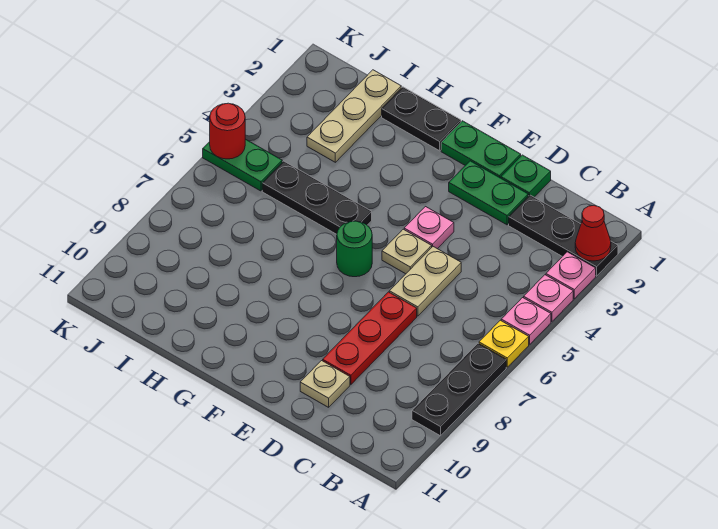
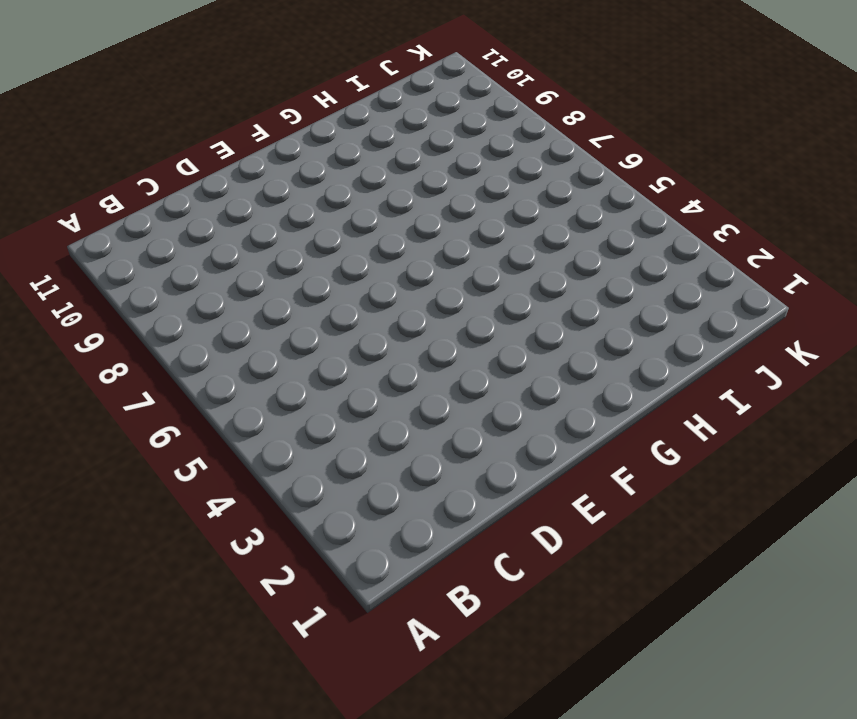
none -> black 1x3 plate [509,195,618,276]
none -> pink 1x1 plate [546,252,596,299]
none -> pink 1x1 plate [524,275,573,321]

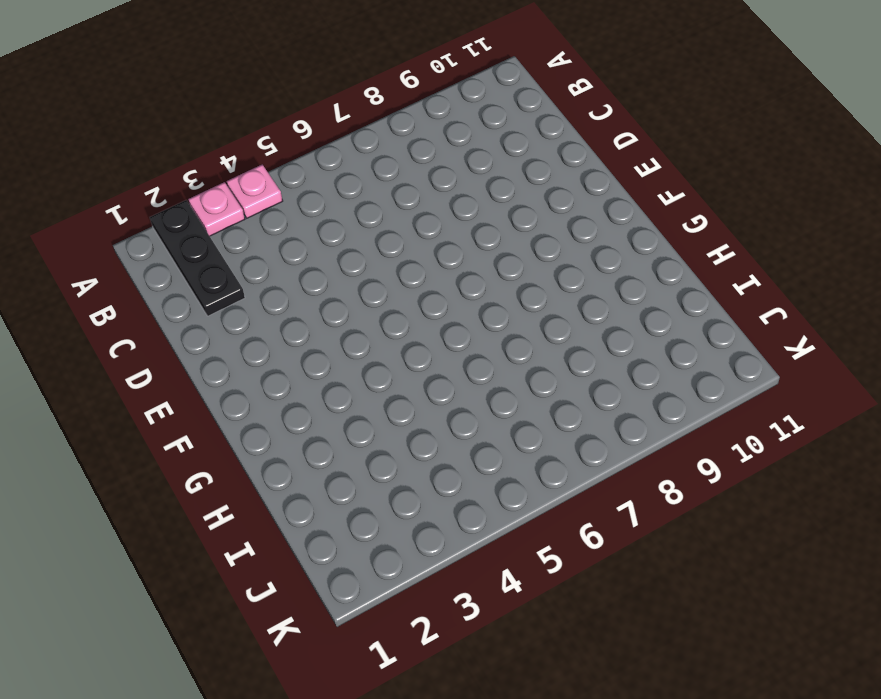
none -> pink 1x1 plate [501,298,551,344]
none -> yellow 1x1 plate [479,320,529,367]
none -> black 1x3 plate [412,343,506,436]

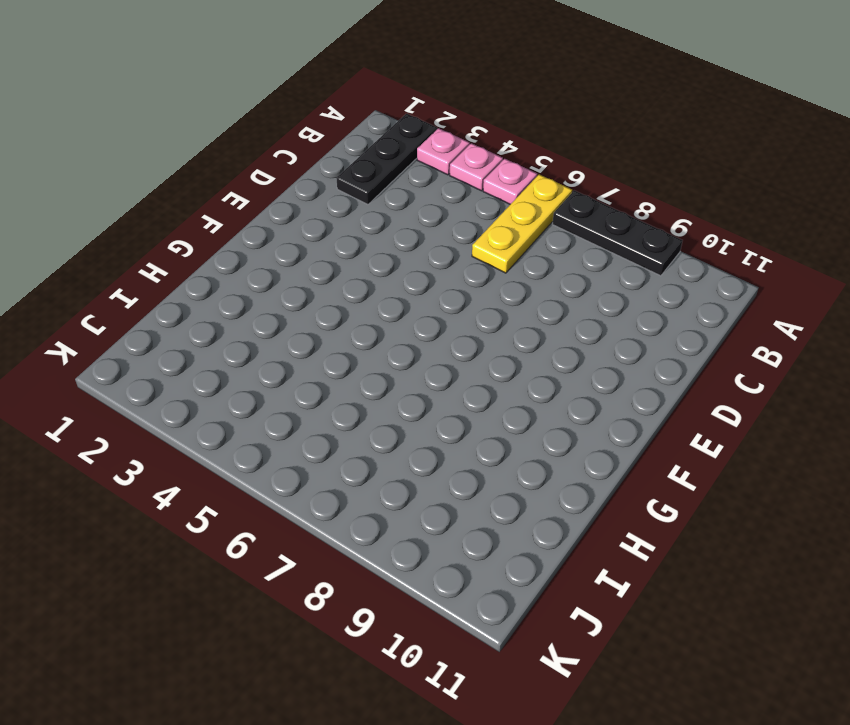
yellow 1x3 plate [472,174,572,273] -> yellow 1x1 plate [479,320,529,367]
none -> green 1x1 plate [501,155,551,197]
none -> green 1x2 plate [449,161,528,225]
none -> tan 1x2 plate [389,247,461,316]

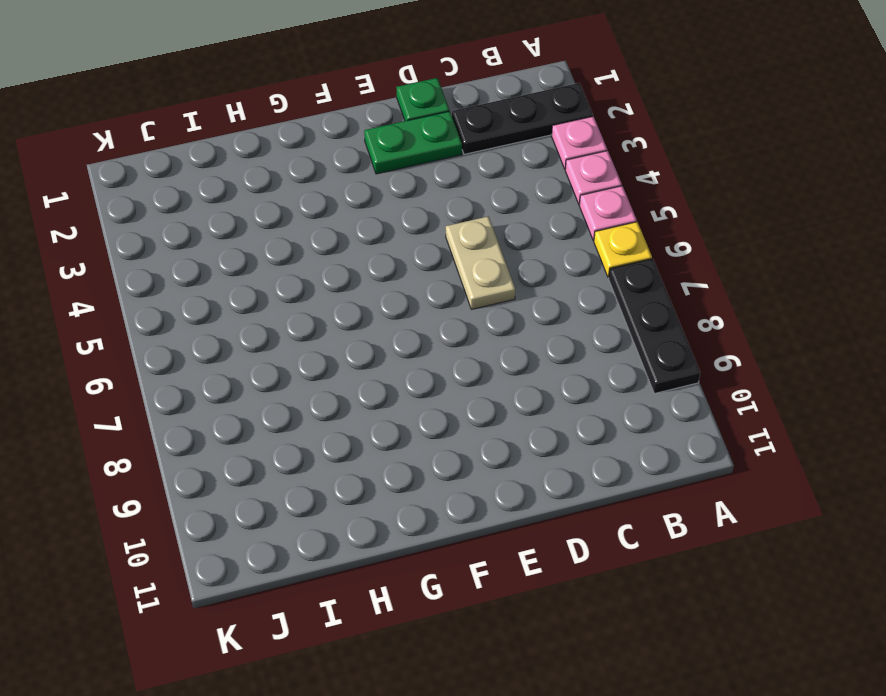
none -> red 1x3 plate [323,292,417,385]
none -> tan 1x1 plate [300,361,350,407]
none -> green 1x2 plate [441,121,521,178]

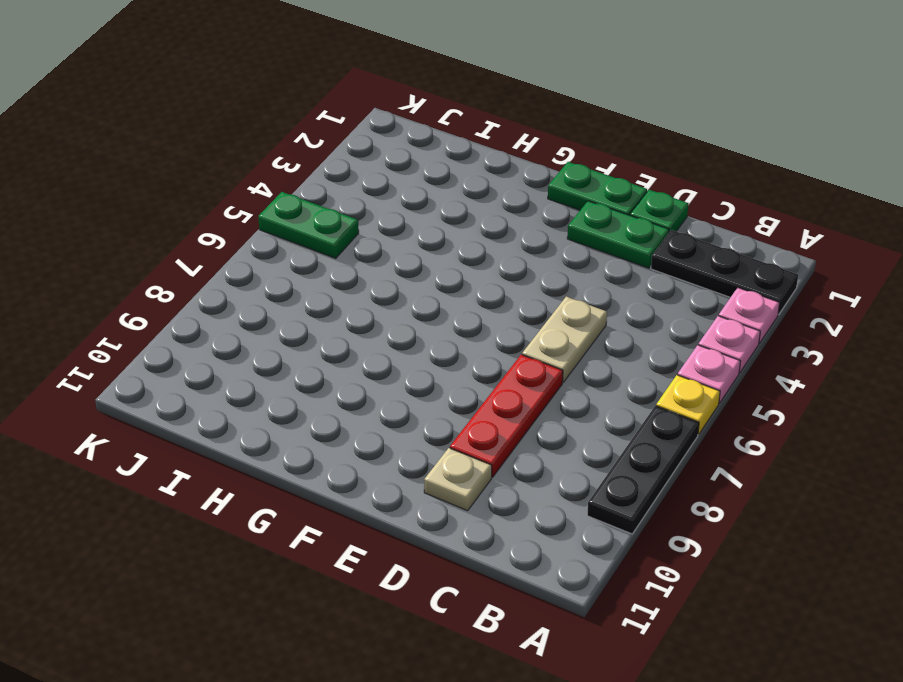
none -> pink 1x1 plate [404,207,454,249]
none -> tan 1x1 plate [382,229,432,274]
none -> green 1x1 round brick [337,221,372,277]

